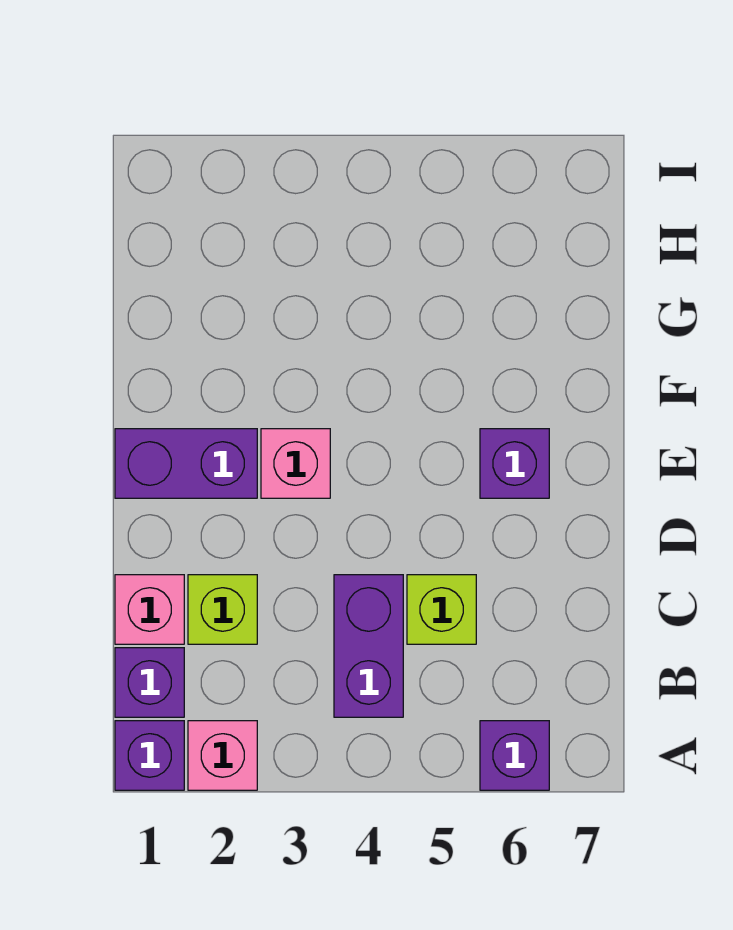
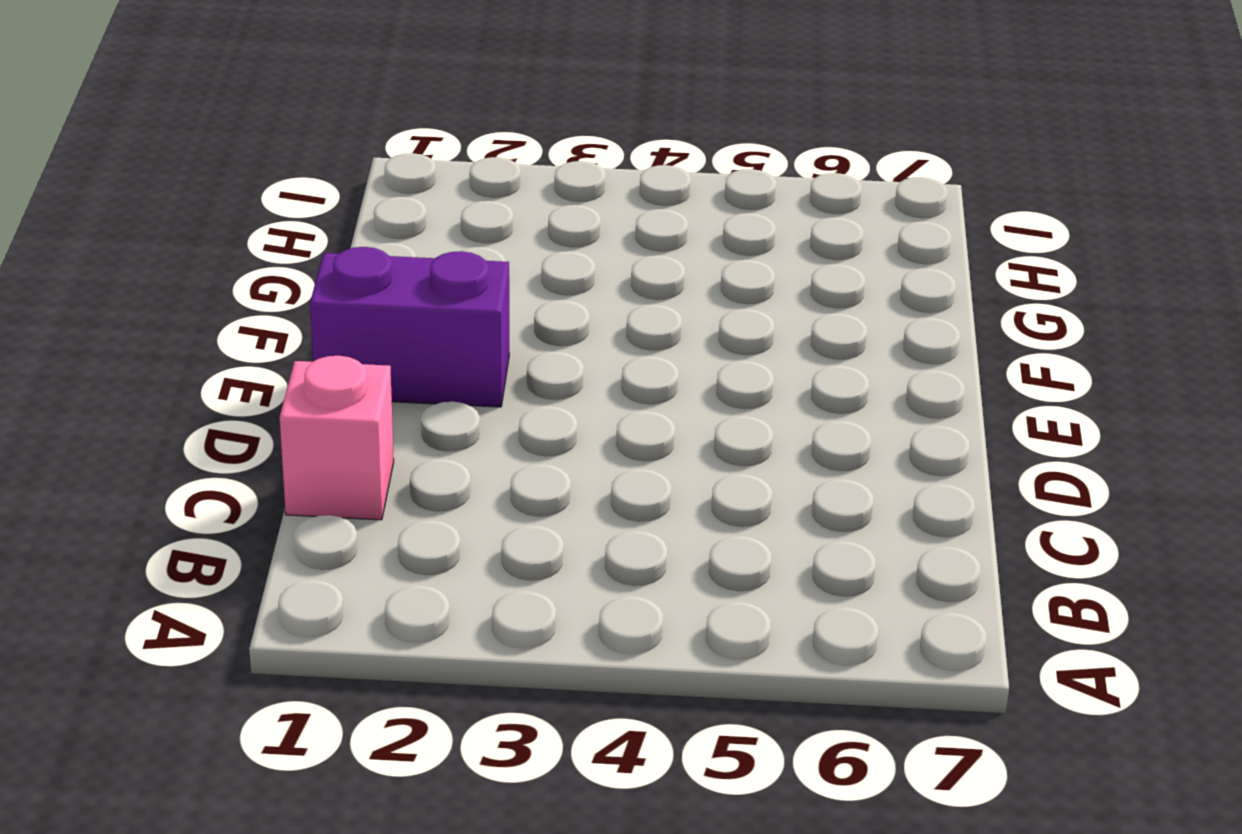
none -> purple 1x1 brick [115,721,184,790]
none -> pink 1x1 brick [188,721,257,790]

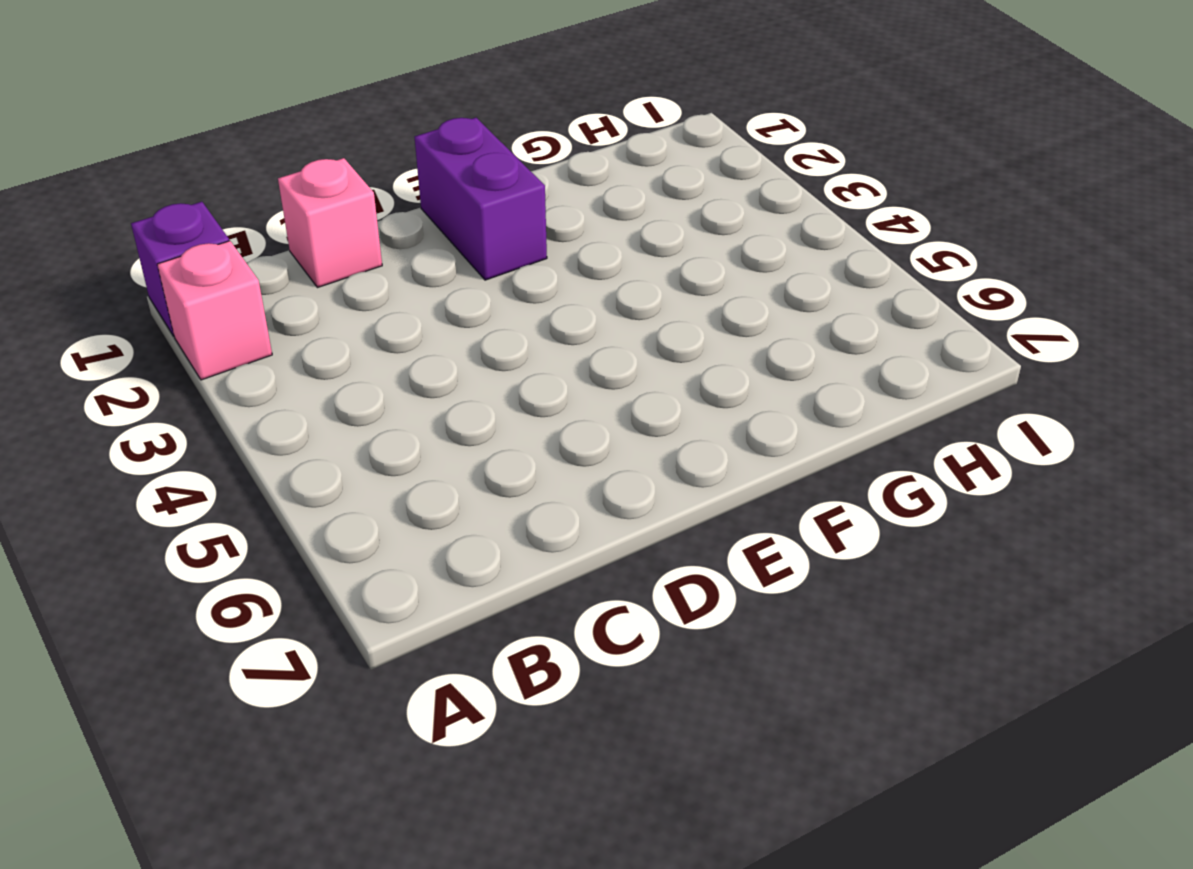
none -> purple 1x1 brick [480,721,549,790]
none -> purple 1x1 brick [115,648,184,717]

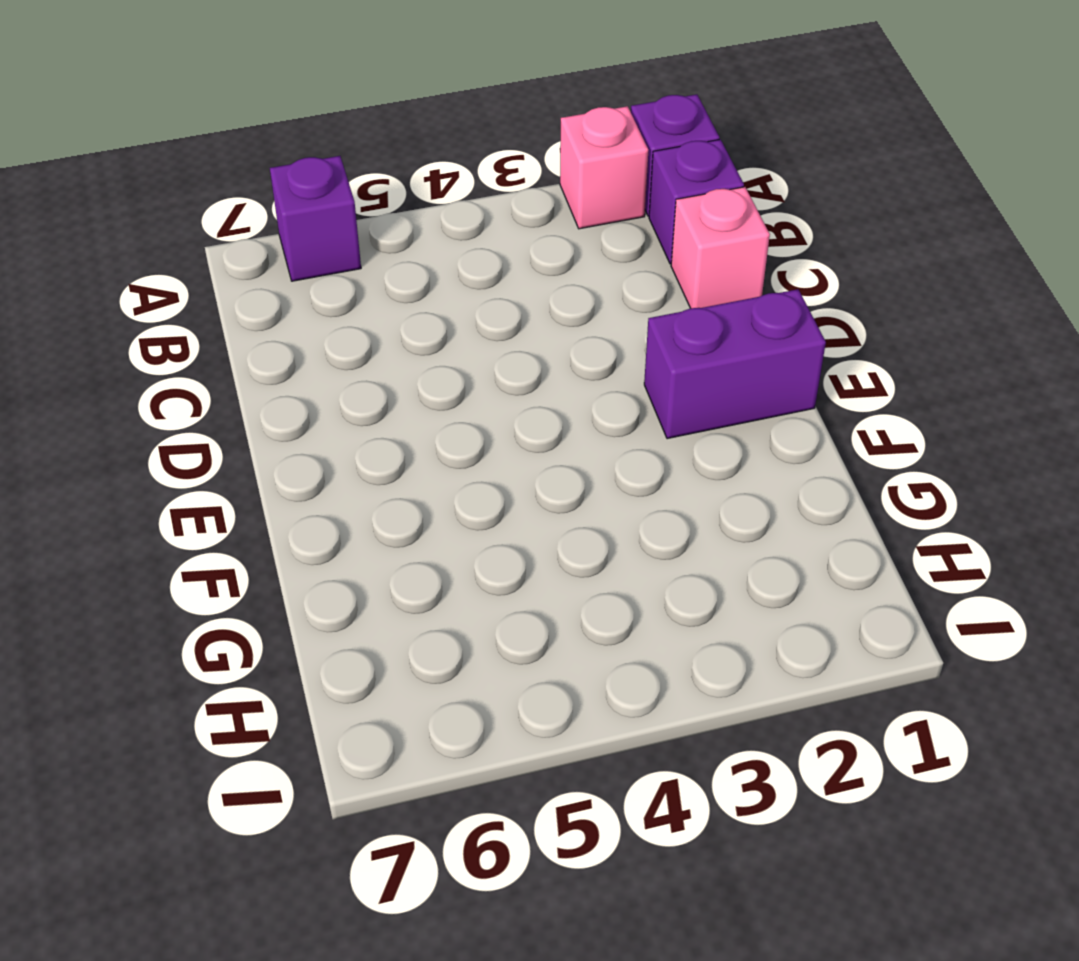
none -> purple 1x2 brick [334,575,403,717]
none -> lime 1x1 brick [188,575,257,644]

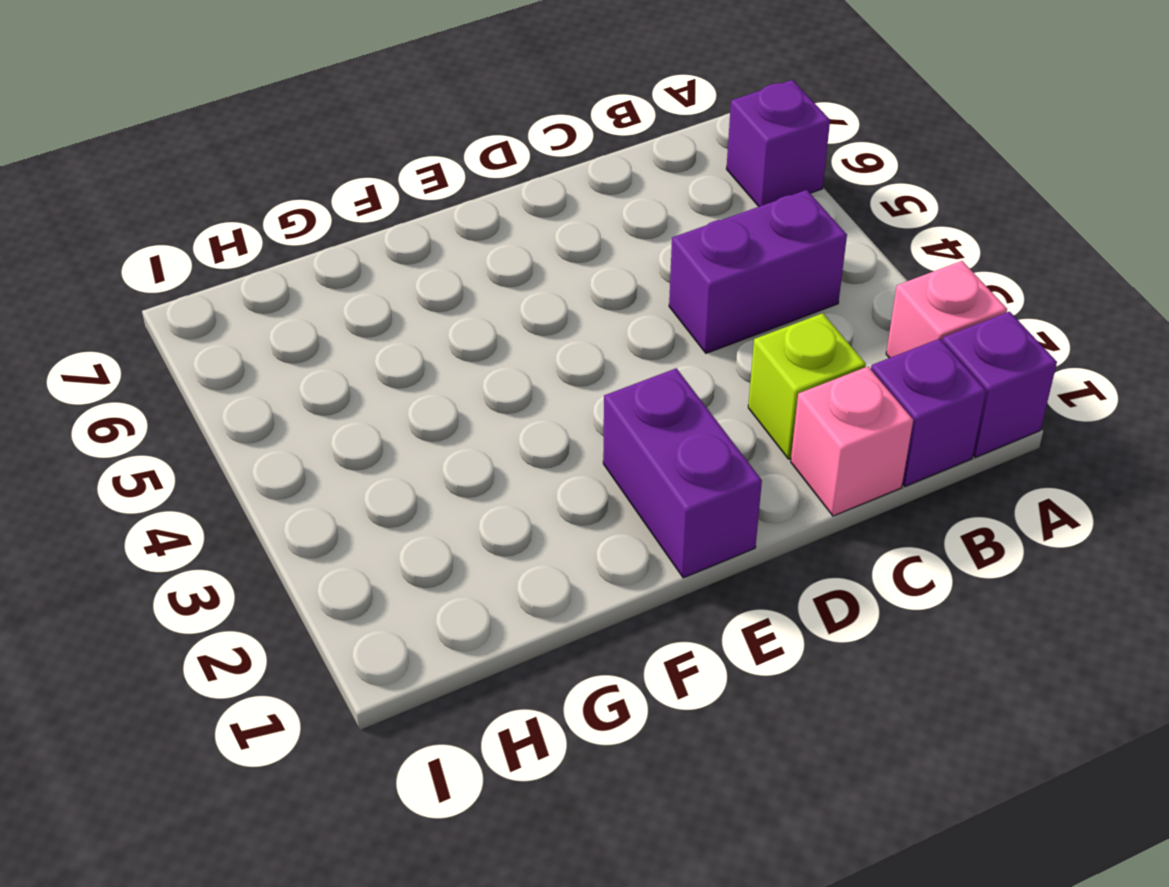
none -> lime 1x1 brick [407,575,476,644]
none -> pink 1x1 brick [261,429,330,498]

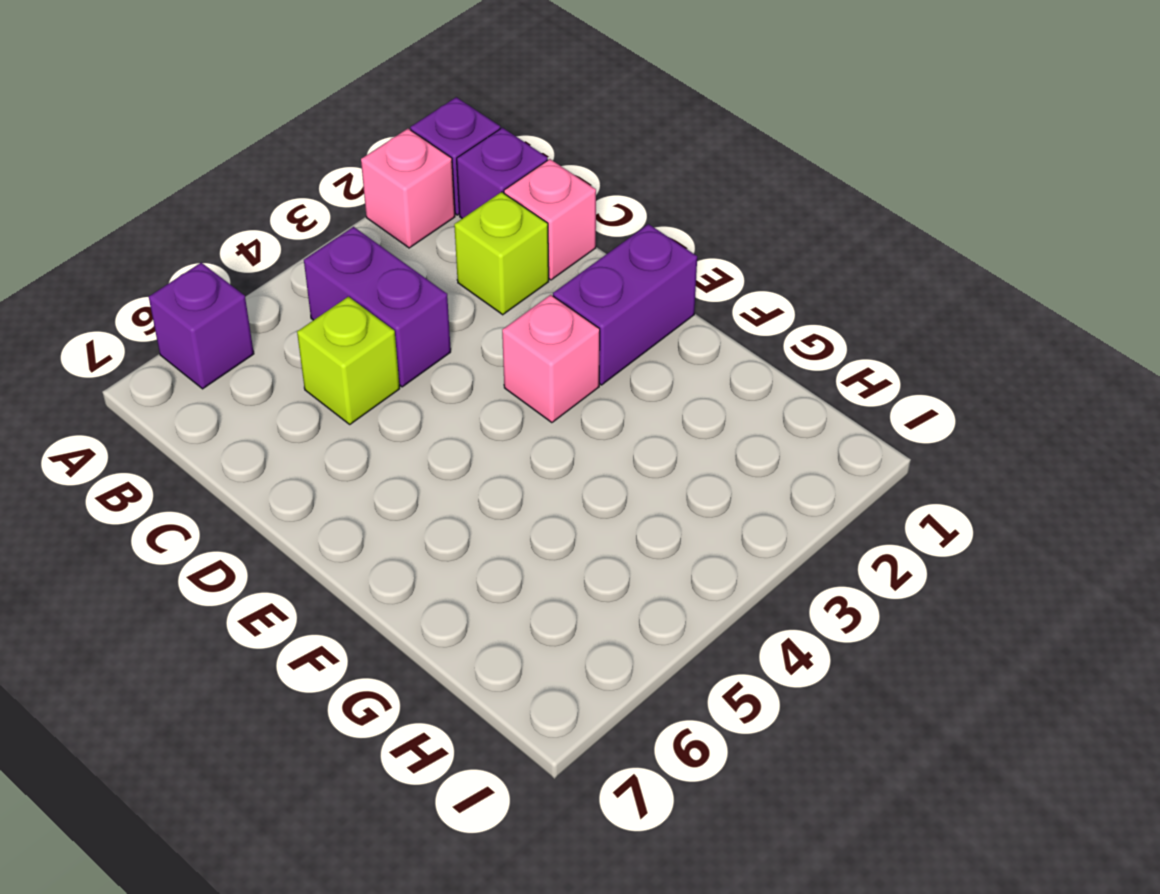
none -> purple 1x1 brick [480,429,549,498]

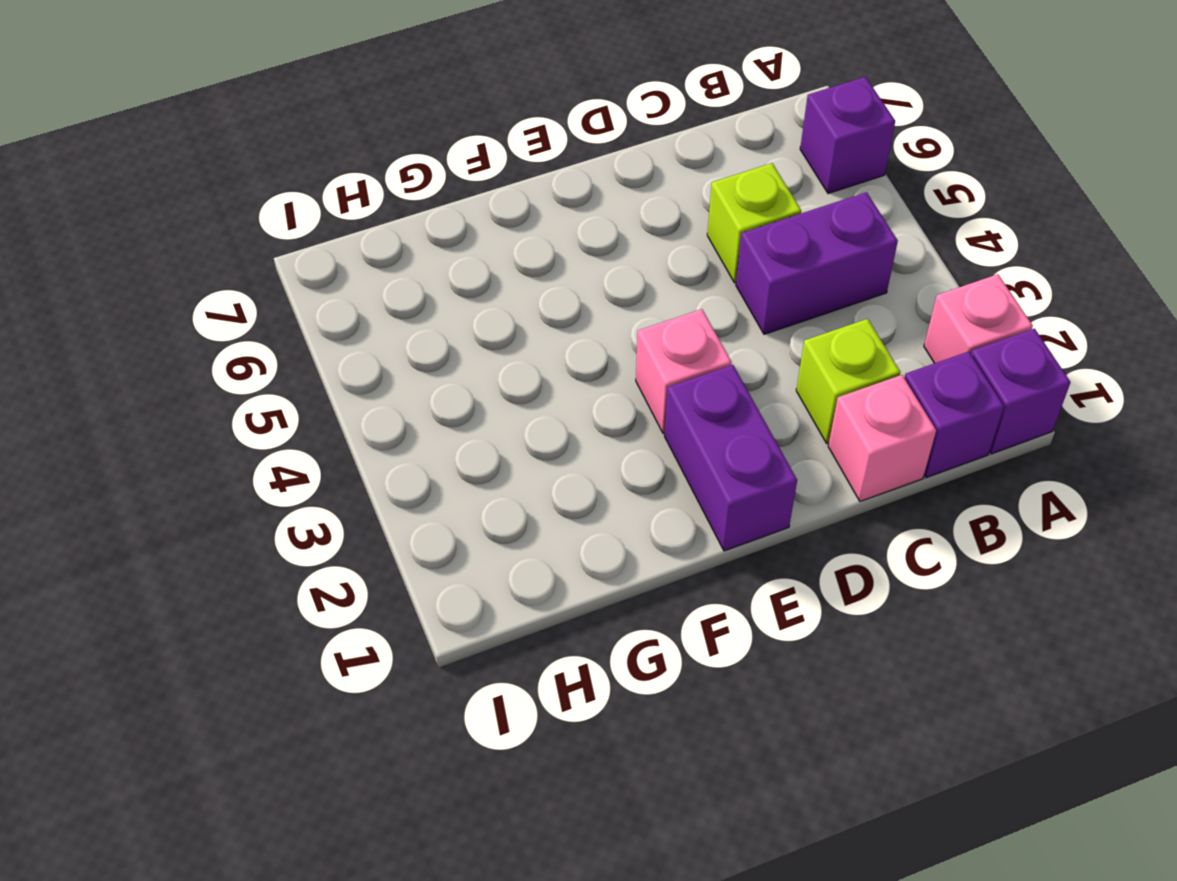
none -> purple 1x1 brick [480,429,549,498]

